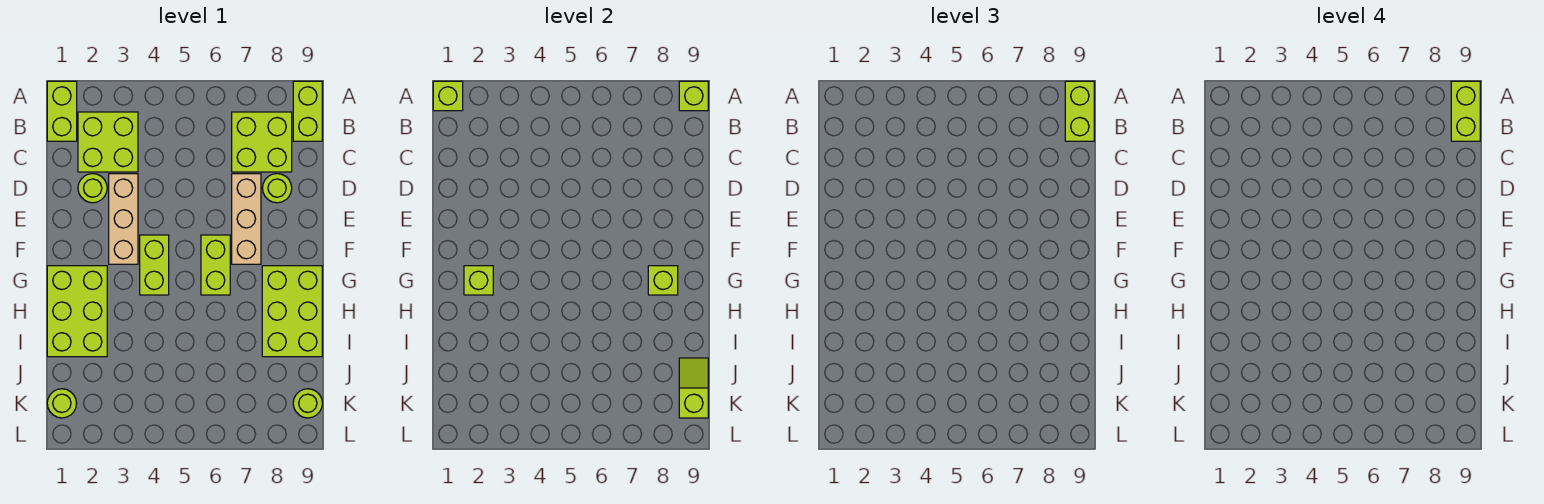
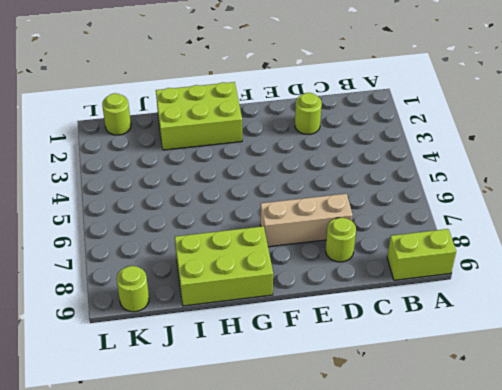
none -> lime 1x2 brick [47,81,77,141]
none -> lime 2x2 brick [78,112,138,172]
none -> lime 2x2 brick [232,112,292,172]

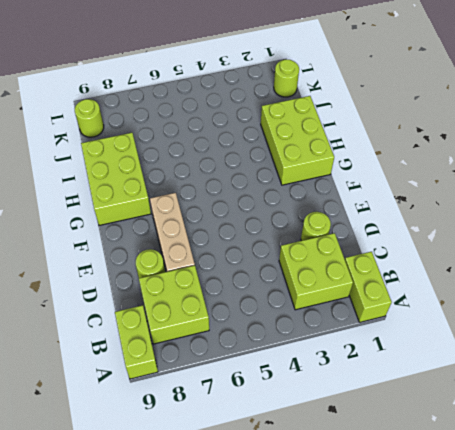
none -> tan 1x3 brick [109,174,138,264]
none -> lime 1x2 brick [140,235,169,295]
none -> lime 1x2 brick [201,235,230,295]

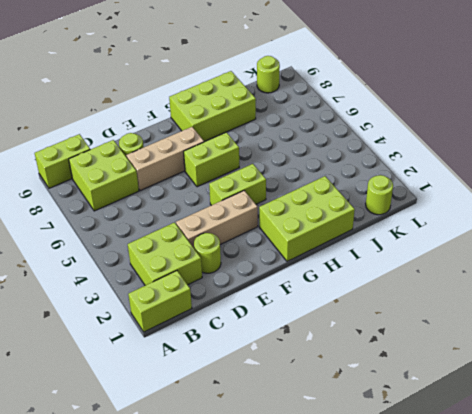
none -> lime 1x1 brick [433,81,463,111]
none -> lime 1x1 brick [679,81,708,111]
none -> lime 1x1 brick [464,266,493,295]

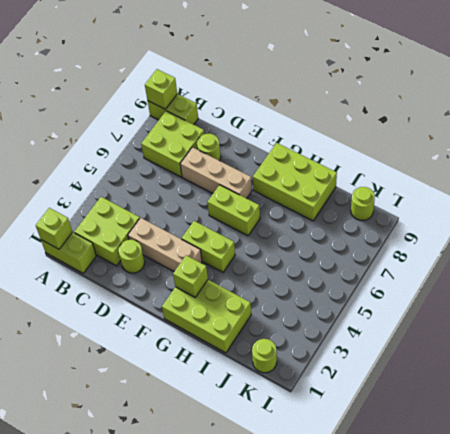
none -> lime 1x1 brick [648,266,678,295]
none -> lime 1x2 slope [679,358,708,418]
none -> lime 1x2 brick [1065,81,1094,141]

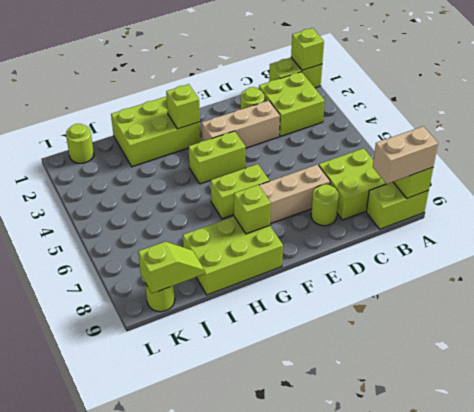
tan 1x2 brick [373,126,438,184] -> lime 1x2 brick [1065,81,1094,141]
none -> lime 1x2 brick [1451,81,1480,141]

